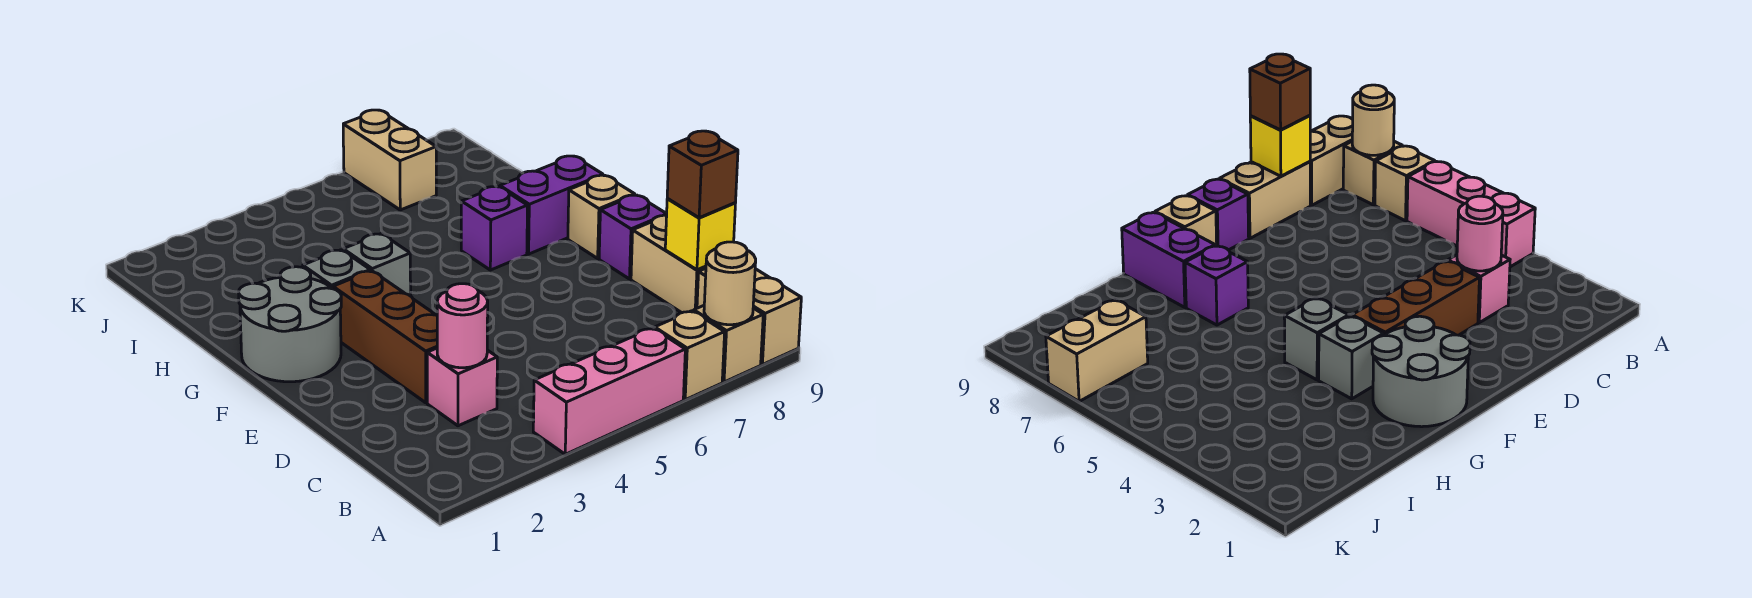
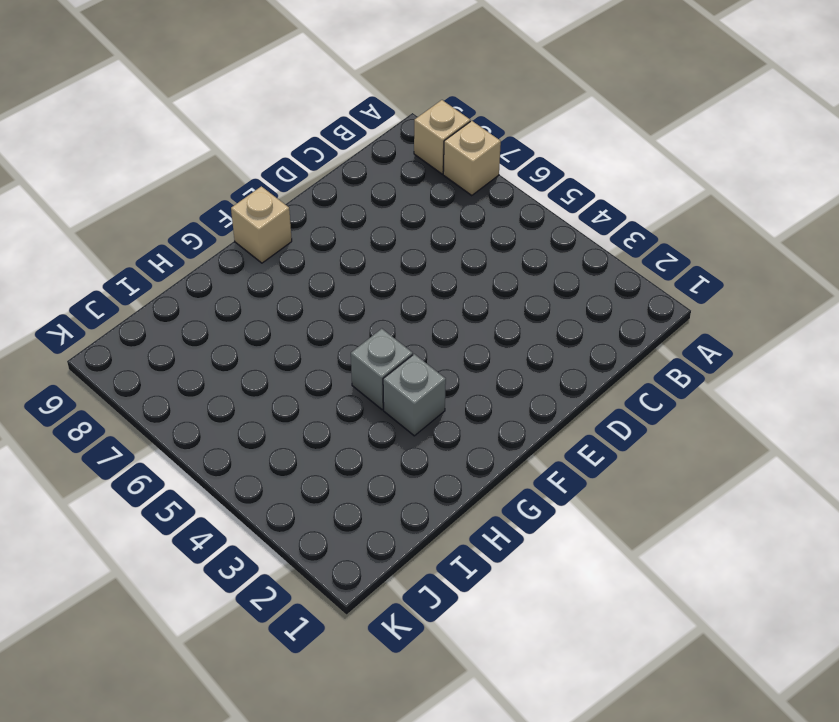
none -> pink 1x3 brick [533,328,685,454]
none -> tan 1x2 brick [697,269,801,365]
none -> pink 1x1 brick [427,348,497,426]

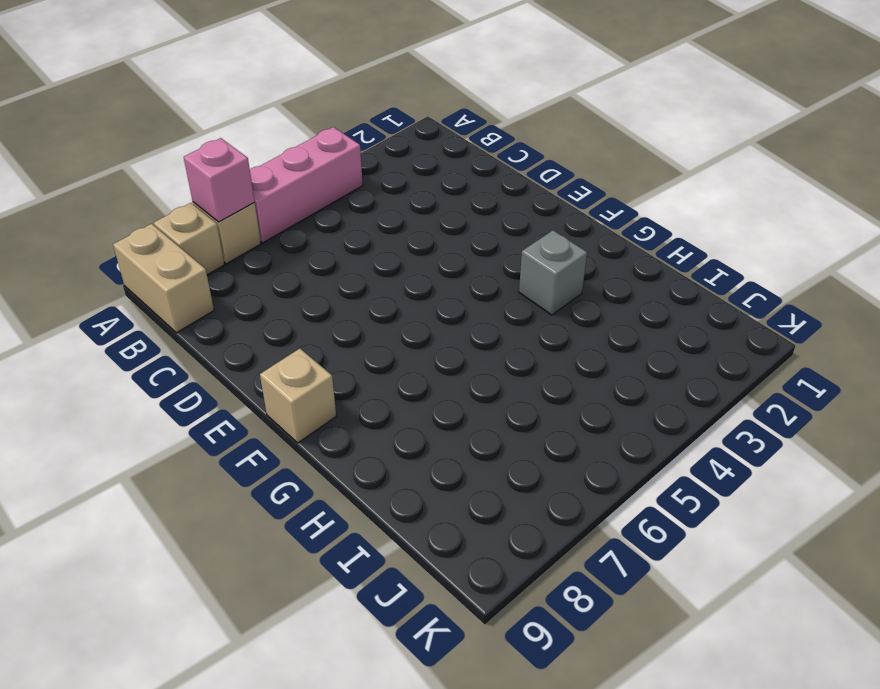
pink 1x1 brick [184,138,255,222] -> pink 1x1 brick moved to [427,348,497,426]
none -> tan 1x2 brick [631,215,706,313]
none -> brown 1x3 brick [333,271,437,403]
none -> purple 1x1 brick [599,195,667,279]

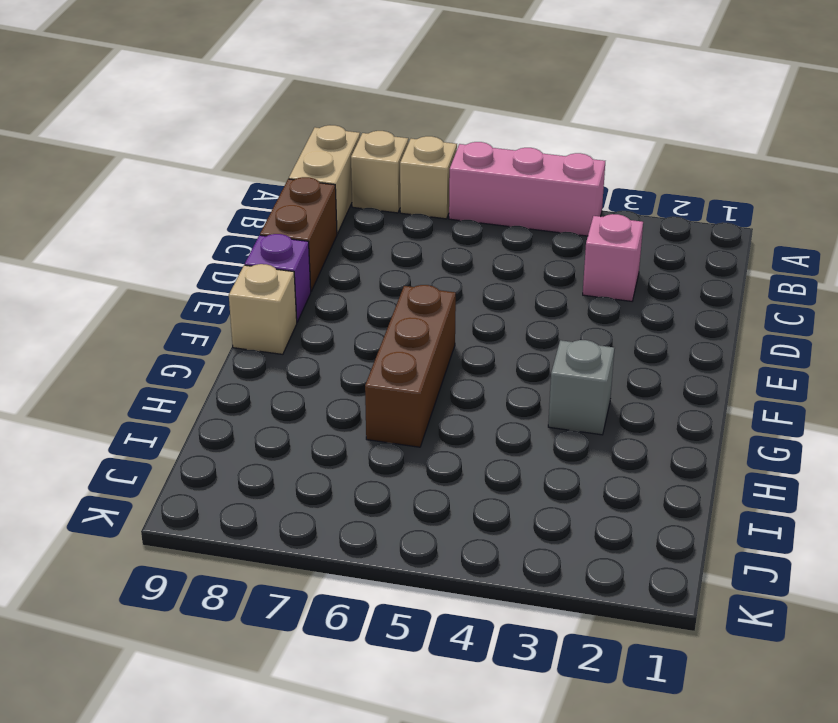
brown 1x2 brick [260,177,337,291] -> tan 1x2 brick [631,215,706,313]
brown 1x3 brick [365,285,456,447] -> brown 1x3 brick moved to [333,271,437,403]
none -> grey 2x2 round brick [239,267,341,382]
none -> grey 1x1 brick [343,234,411,296]
none -> purple 1x1 brick [461,187,528,270]

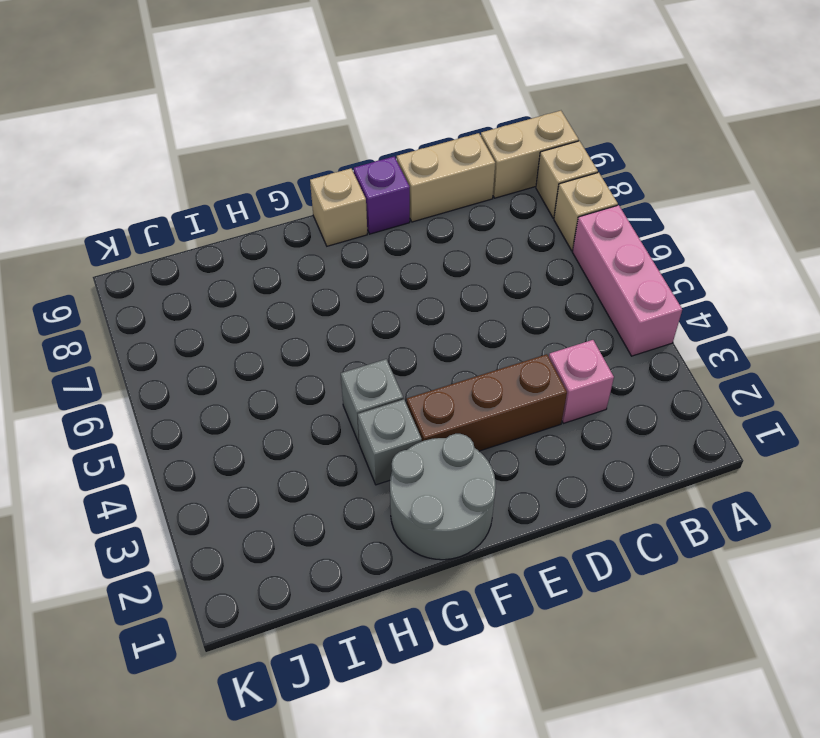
none -> purple 1x1 brick [461,187,528,270]
none -> purple 1x2 brick [500,156,603,254]
none -> tan 1x2 brick [343,110,436,210]

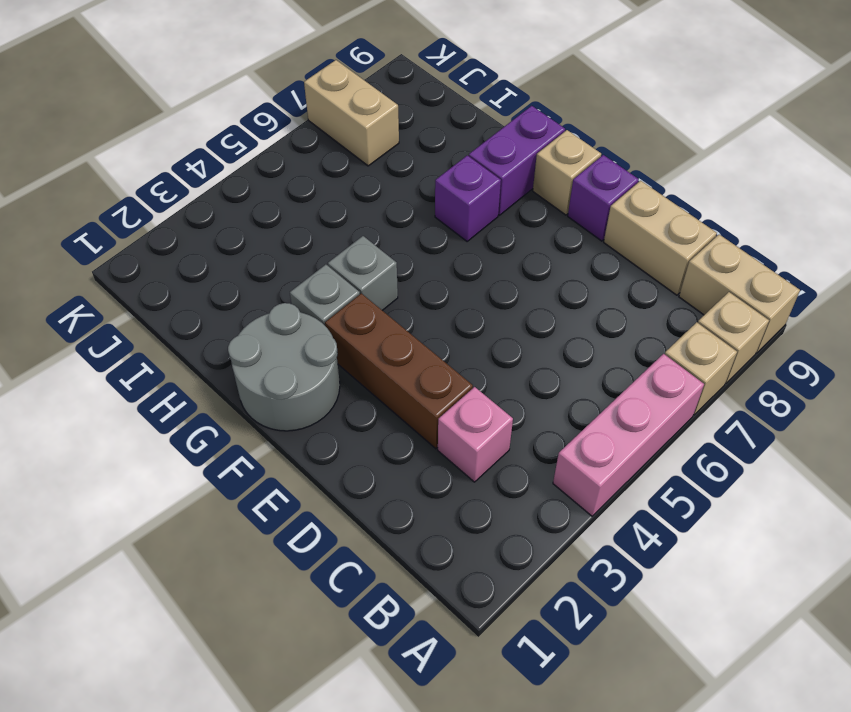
none -> tan 1x1 round brick [704,242,756,325]
none -> pink 1x1 round brick [437,284,488,368]
none -> yellow 1x1 brick [665,199,735,270]

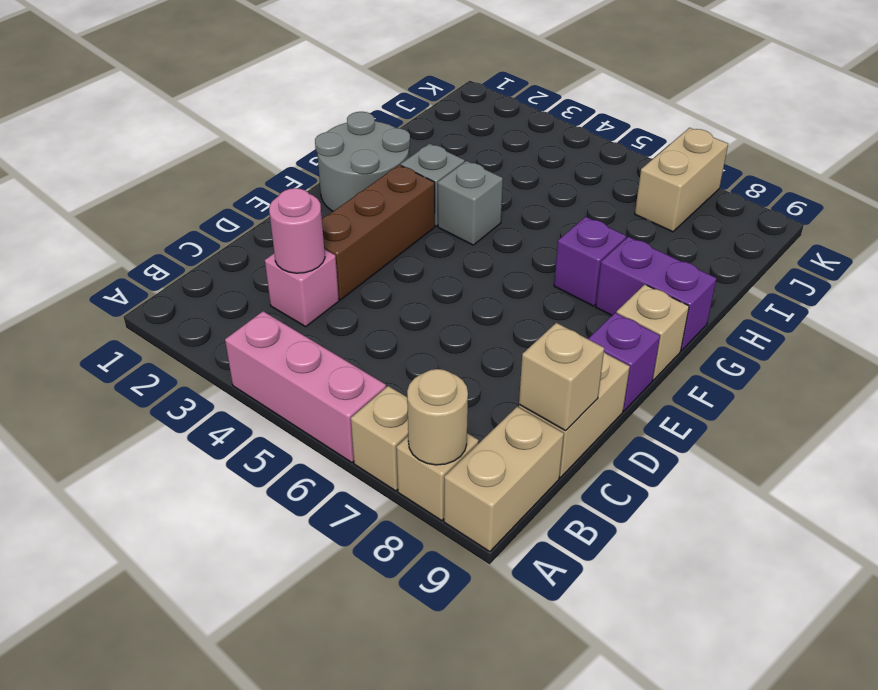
tan 1x1 brick [519,323,604,431] -> yellow 1x1 brick [665,199,735,270]
none -> brown 1x1 brick [667,131,738,218]

